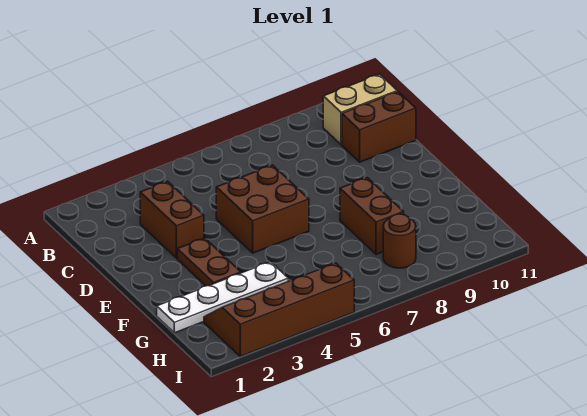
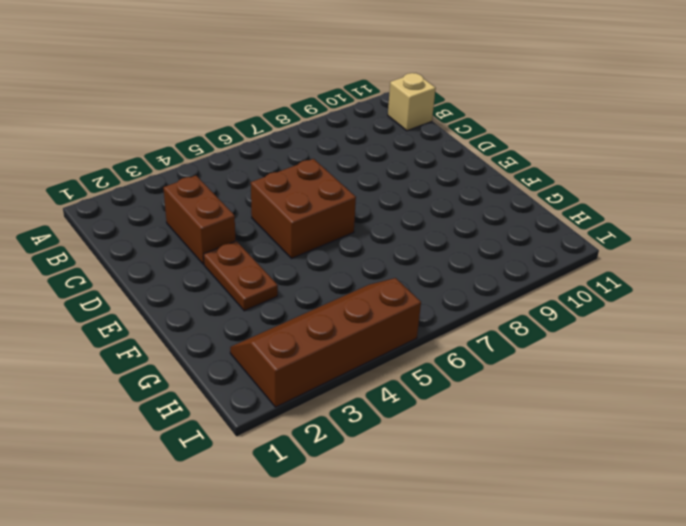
tan 1x1 brick [388,73,436,131] -> tan 1x2 brick [323,74,397,145]
none -> brown 1x2 brick [342,92,416,162]
none -> brown 1x2 brick [340,178,404,254]

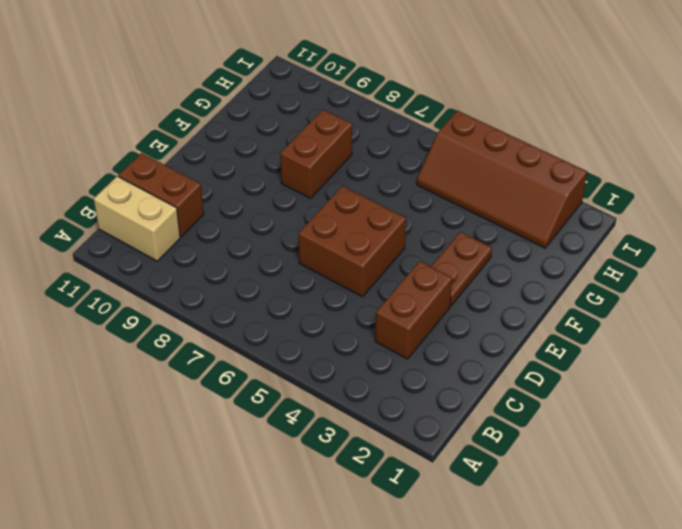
none -> white 1x4 plate [157,262,288,333]
none -> brown 1x1 round brick [383,214,416,268]

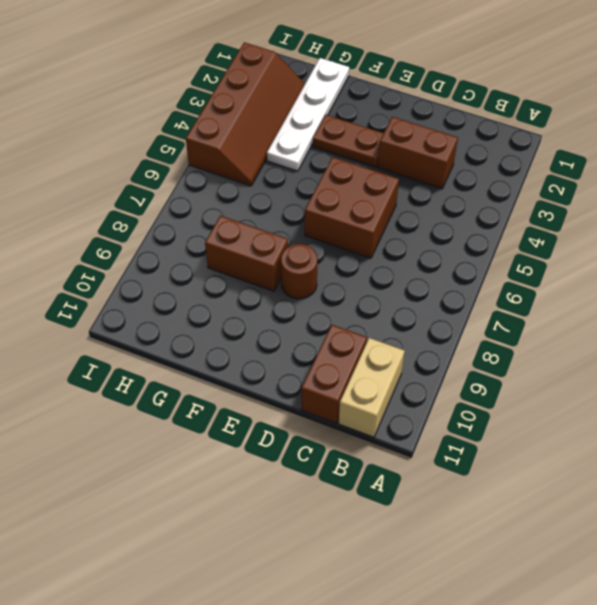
brown 1x1 round brick [281,244,317,299] -> brown 1x1 round brick moved to [383,214,416,268]

